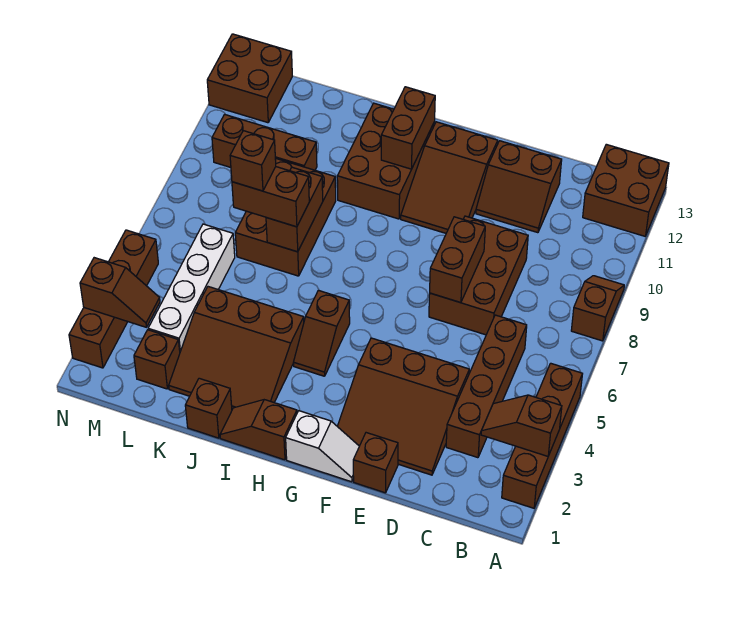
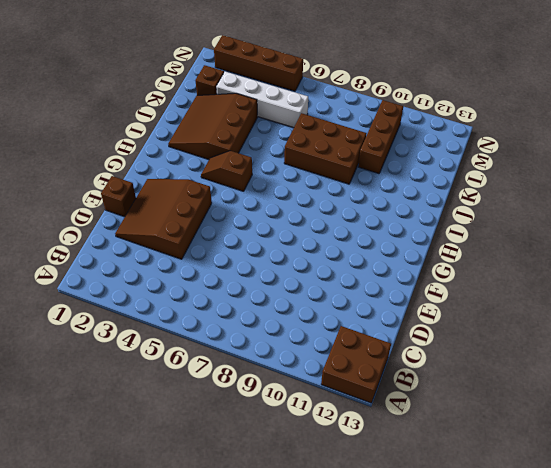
none -> brown 1x4 brick [502,363,582,508]
none -> brown 1x2 slope [571,276,624,341]
none -> brown 1x4 brick [446,315,527,458]

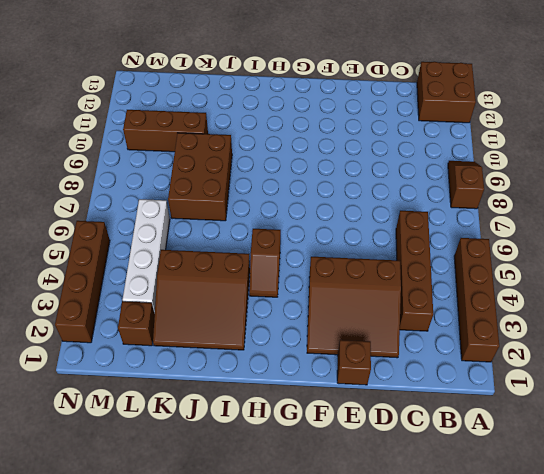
none -> brown 2x3 brick [429,216,528,335]
none -> brown 2x2 slope [476,141,562,233]
none -> white 1x2 slope [286,411,359,482]

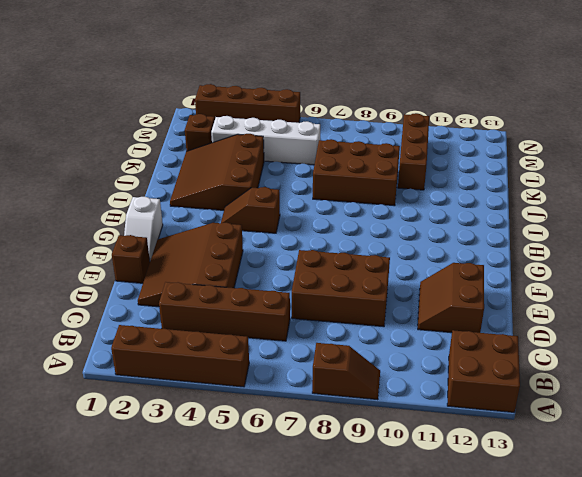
none -> brown 2x3 slope [401,122,498,233]
none -> brown 1x2 slope [220,400,297,460]
none -> brown 2x3 brick [337,103,435,219]

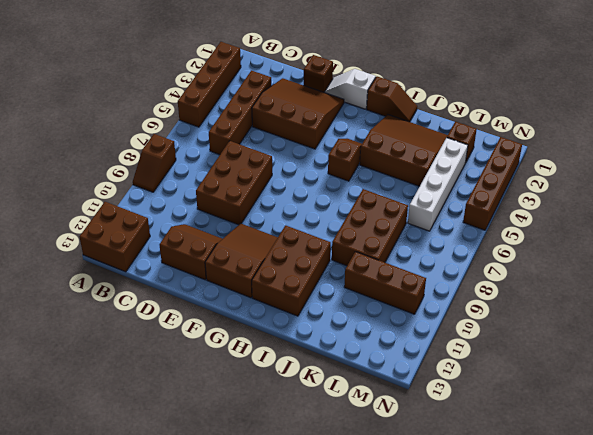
none -> brown 1x1 brick [185,378,232,438]
none -> brown 2x2 brick [207,34,292,123]
none -> brown 1x2 slope [481,395,562,456]

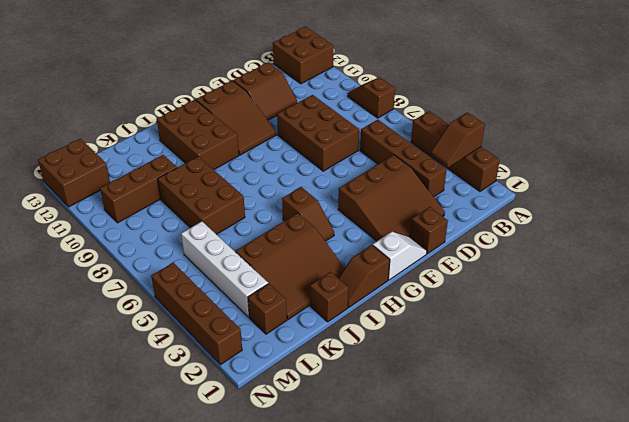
none -> brown 1x2 brick [430,217,485,303]
none -> brown 1x2 brick [381,87,435,169]
none -> brown 1x2 brick [266,167,323,252]

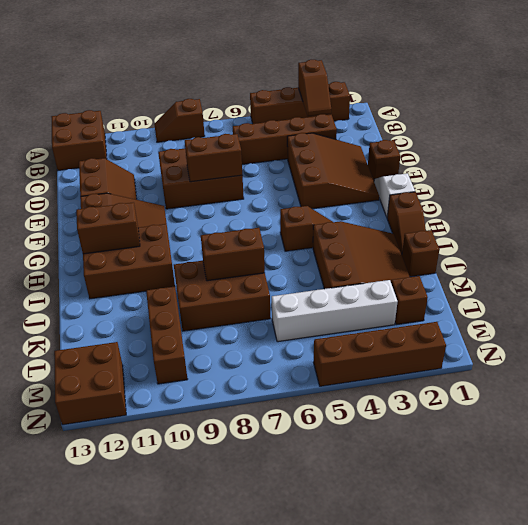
none -> brown 1x2 slope [80,258,160,327]
none -> brown 1x2 brick [232,167,309,227]
none -> brown 1x1 brick [230,131,276,191]

